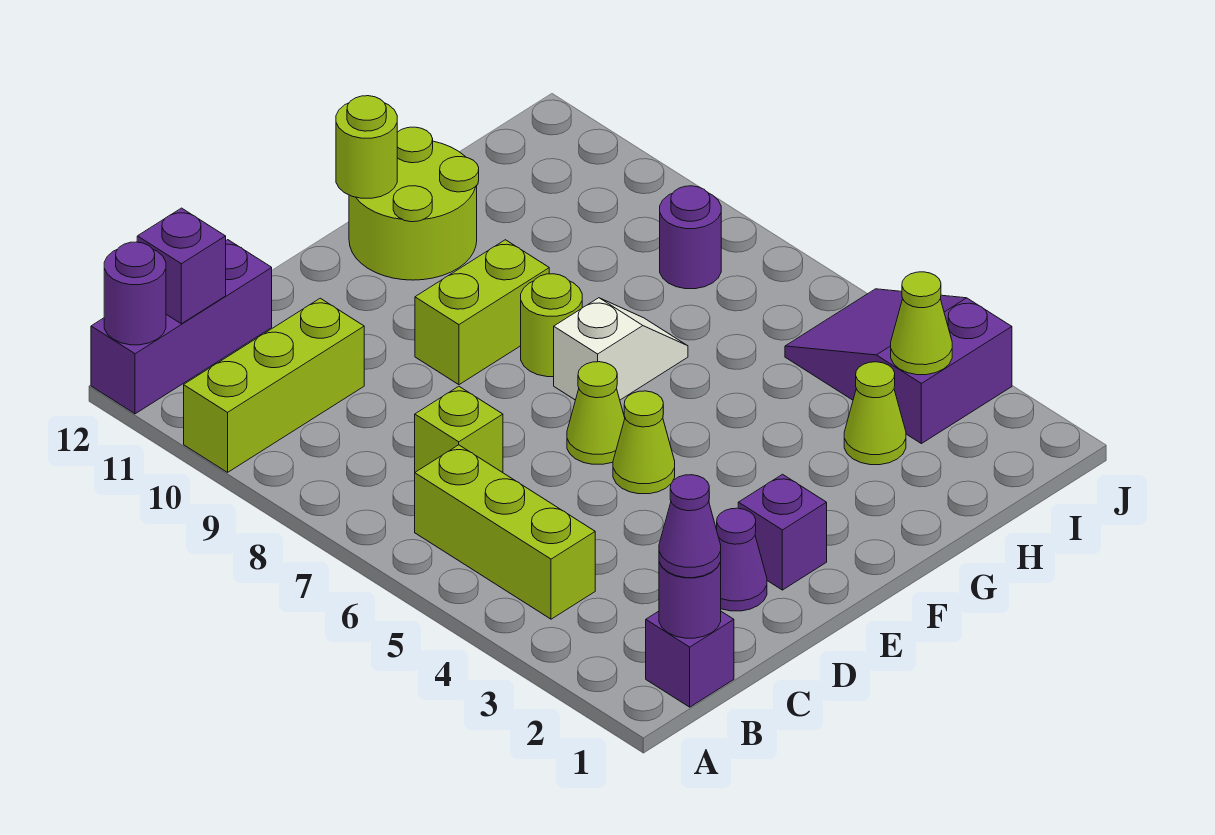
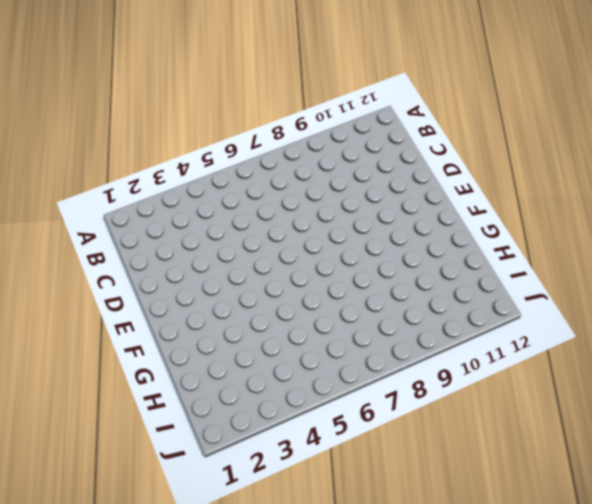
none -> lime 1x3 brick [184,298,364,472]
none -> purple 1x3 brick [91,240,272,414]
none -> purple 1x1 brick [646,611,734,707]

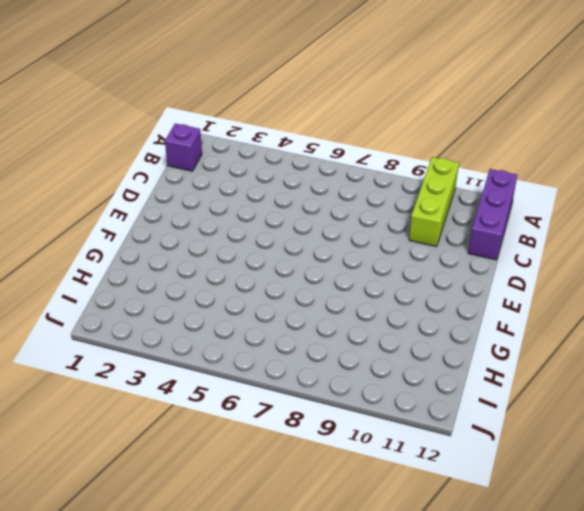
none -> lime 1x3 brick [415,445,595,619]
none -> lime 1x1 brick [415,386,503,473]
none -> purple 1x1 cone [717,508,767,611]

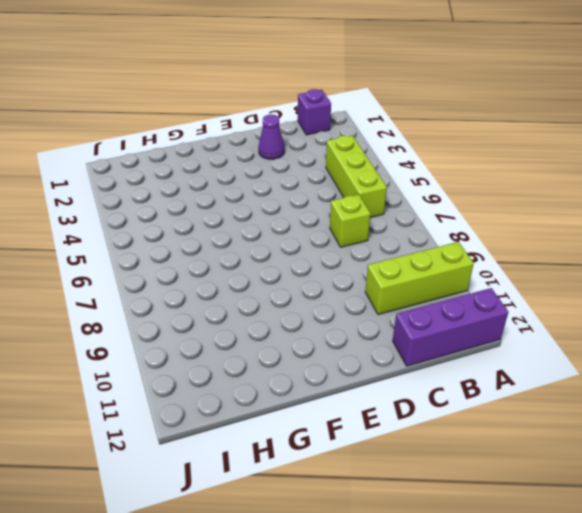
none -> purple 1x1 brick [738,474,827,590]
none -> lime 1x1 cone [613,391,675,494]
none -> lime 1x1 cone [567,362,625,464]

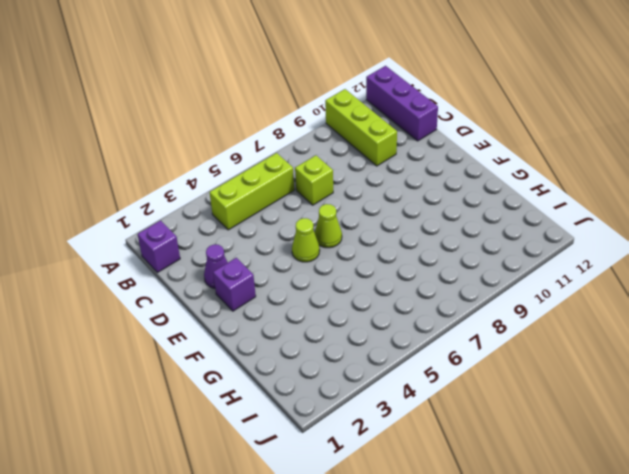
none -> lime 1x2 brick [415,240,549,385]
none -> white 1x2 slope [554,298,688,400]
none -> lime 1x1 round brick [521,274,582,377]

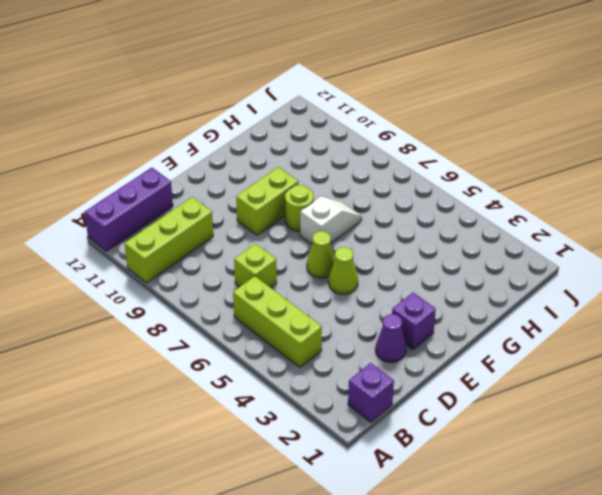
none -> lime 2x2 round brick [349,127,479,280]
none -> lime 1x1 cone [844,362,906,465]
none -> purple 2x3 slope [785,289,1012,444]

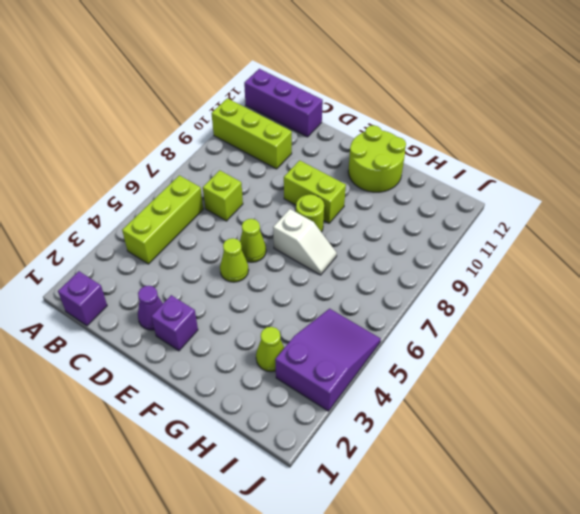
none -> purple 1x1 round brick [660,186,721,289]
none -> purple 1x1 round brick [104,242,166,345]
none -> purple 1x1 round brick [659,562,721,638]

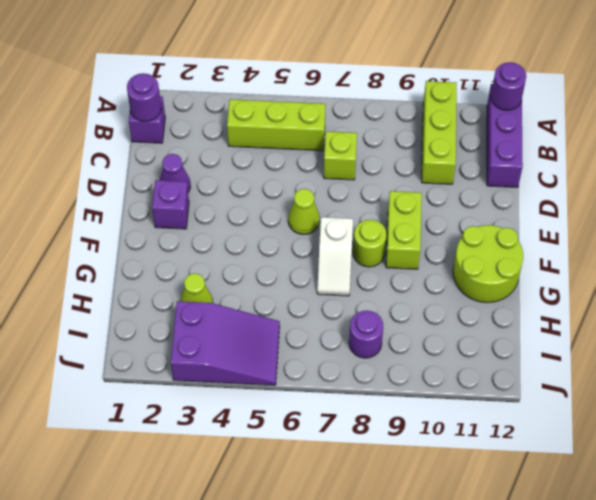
none -> lime 1x1 cone [613,391,675,494]
none -> purple 1x1 brick [137,208,226,324]
none -> lime 1x1 round brick [336,96,397,198]

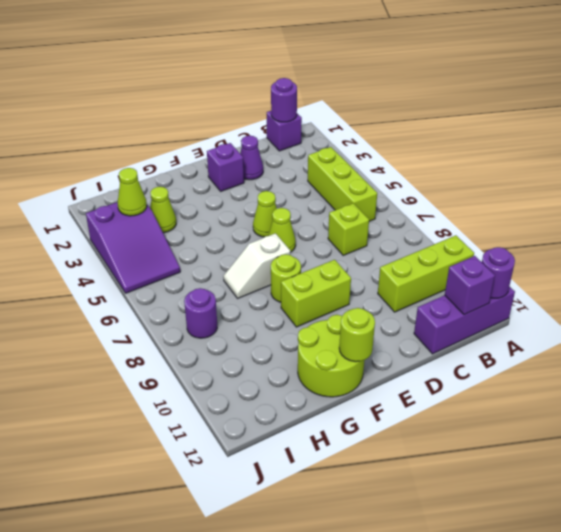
none -> purple 1x1 cone [659,475,721,578]

